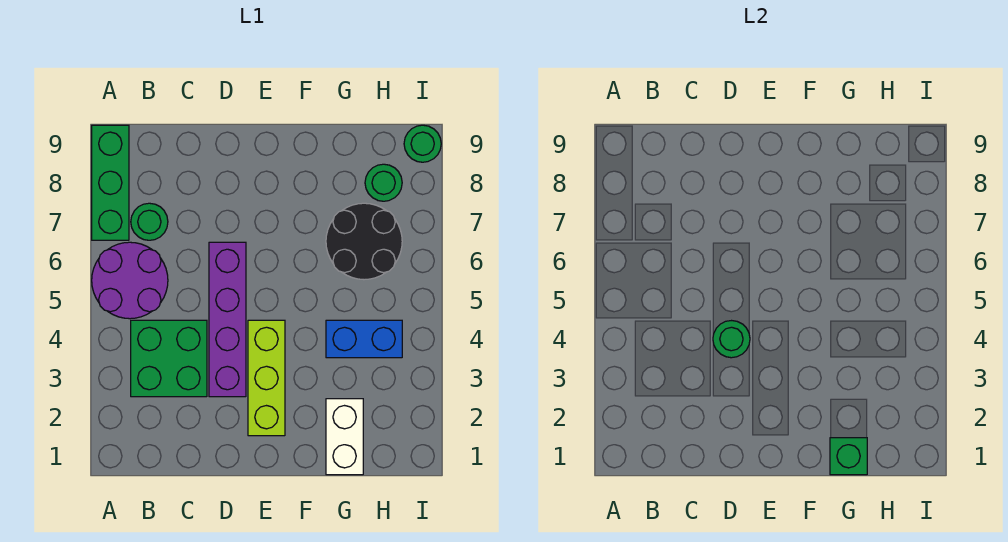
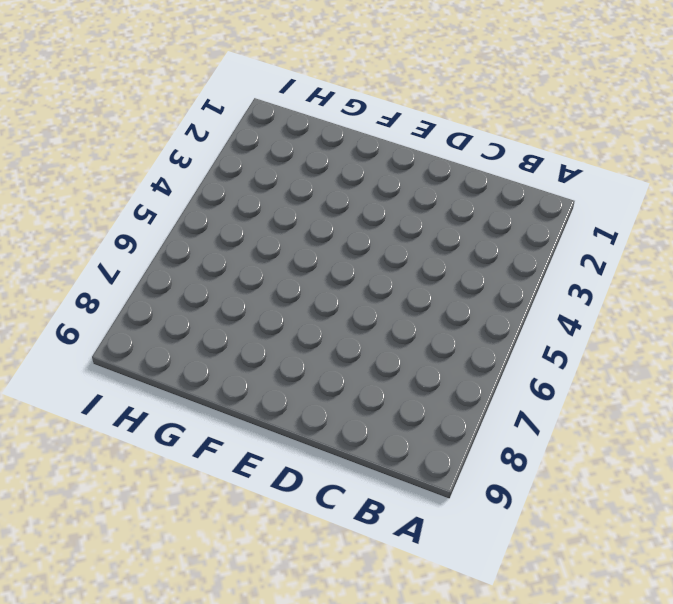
none -> purple 2x2 round brick [92,242,168,319]
none -> green 1x3 brick [92,125,129,240]
none -> green 2x2 brick [131,320,207,397]

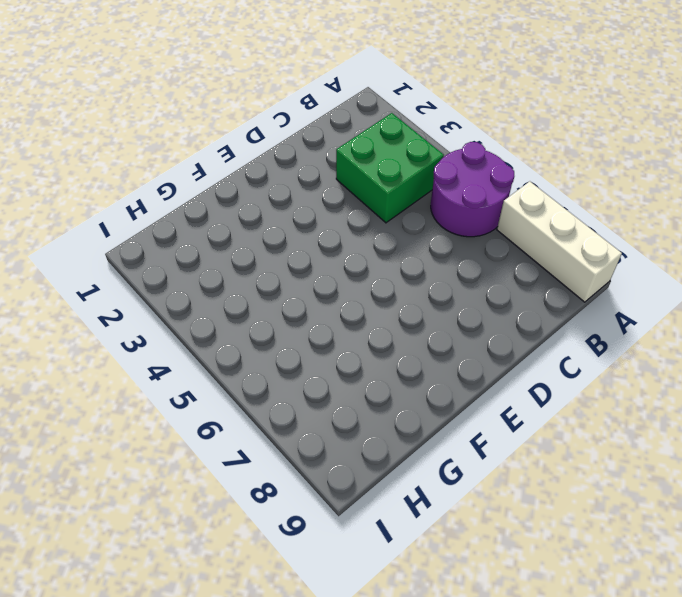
white 1x3 brick [497,181,622,302] -> green 1x3 brick [92,125,129,240]
none -> green 1x1 round brick [131,203,168,240]
none -> purple 1x4 brick [209,242,246,397]
none -> lime 1x3 brick [248,320,285,436]

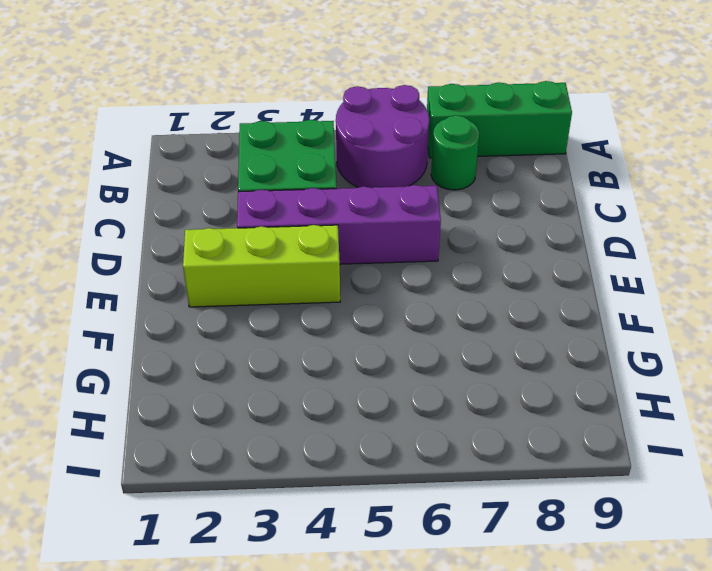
none -> white 1x2 brick [326,399,363,475]
none -> blue 1x2 brick [326,320,402,358]
none -> black 2x2 round brick [326,203,402,280]

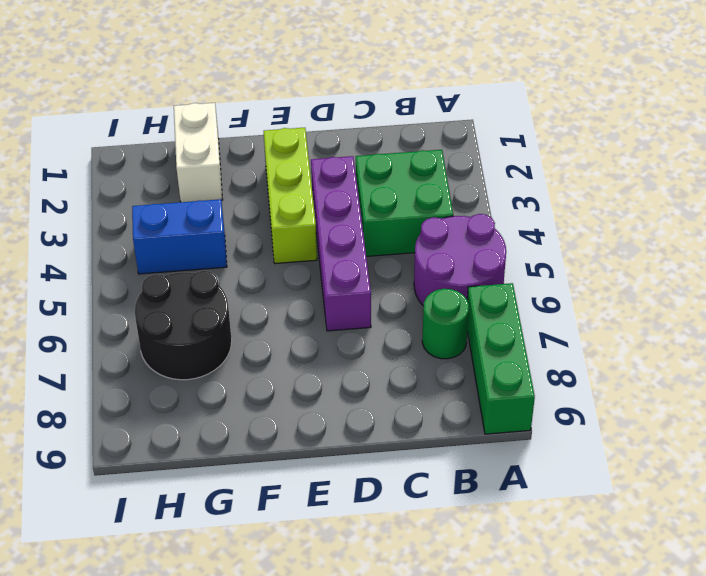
none -> green 1x1 round brick [365,164,402,201]
none -> green 1x1 round brick [404,125,441,162]
none -> green 1x1 round brick [713,321,750,358]

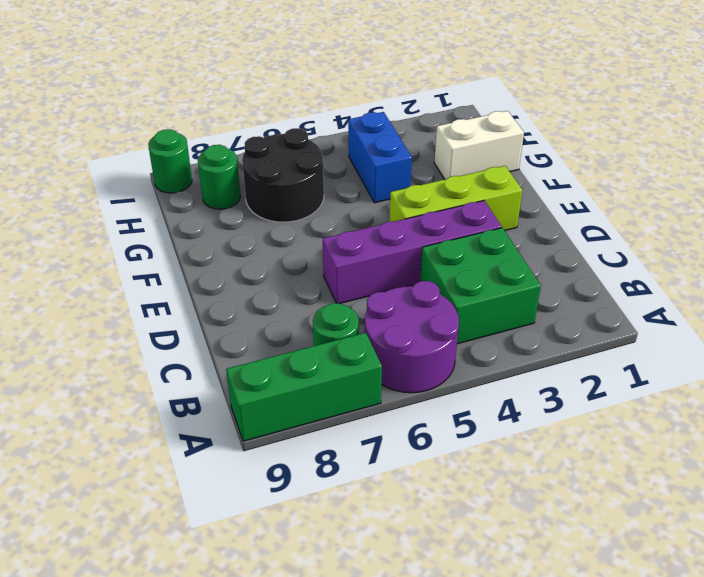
none -> green 1x1 round brick [713,321,750,358]
none -> green 1x1 brick [830,438,867,475]

